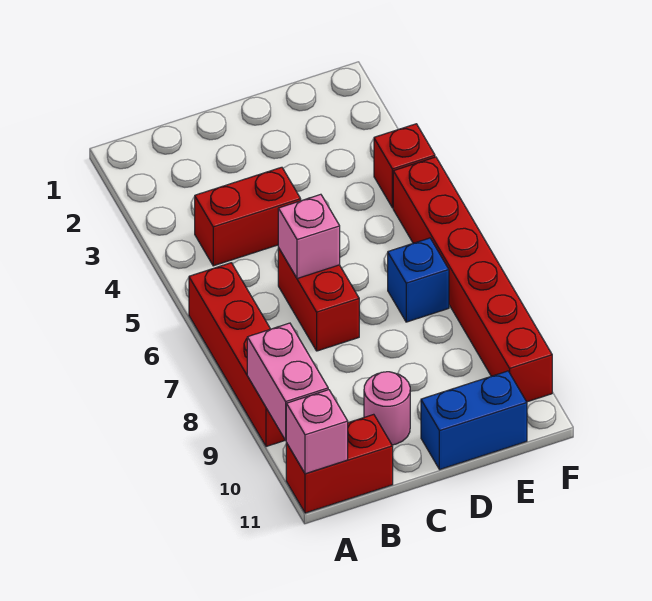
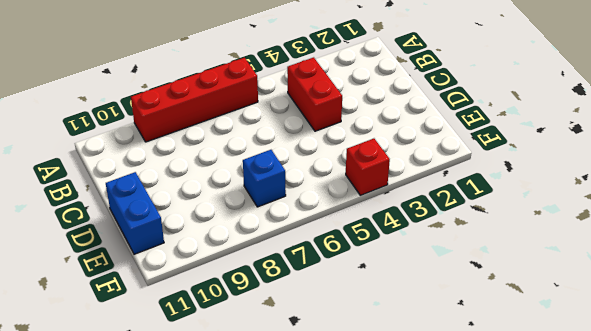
none -> red 1x2 brick [286,414,393,513]
none -> red 1x2 brick [278,248,359,351]
none -> pink 1x1 round brick [364,372,410,445]

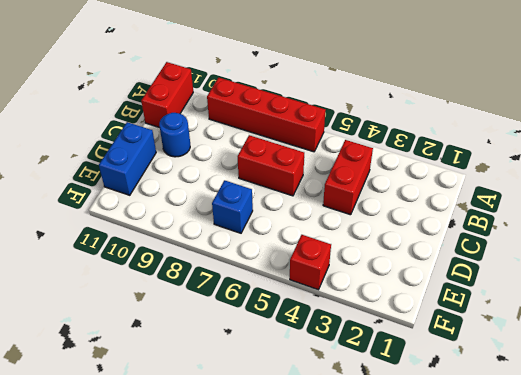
blue 1x1 round brick [159,113,190,157] -> pink 1x1 round brick [364,372,410,445]
none -> red 1x6 brick [393,157,552,402]
none -> pink 1x2 brick [247,323,328,440]
none -> pink 1x1 brick [286,390,348,474]

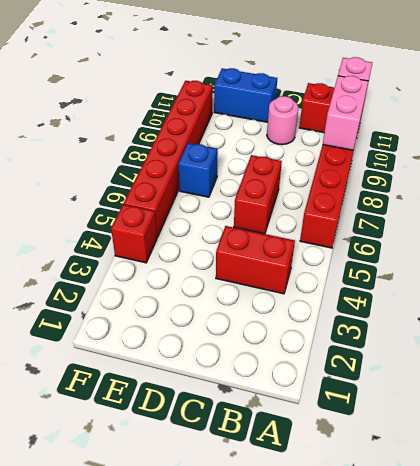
none -> pink 1x1 brick [278,194,340,279]

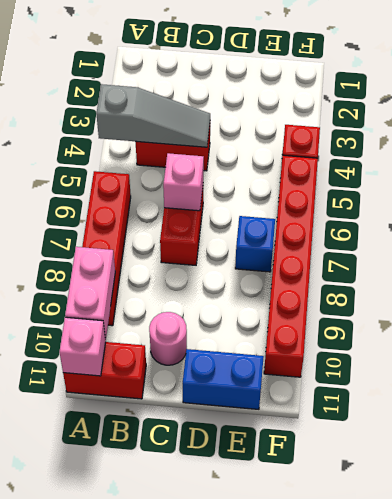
grey 1x3 slope [96,84,210,147] -> none

